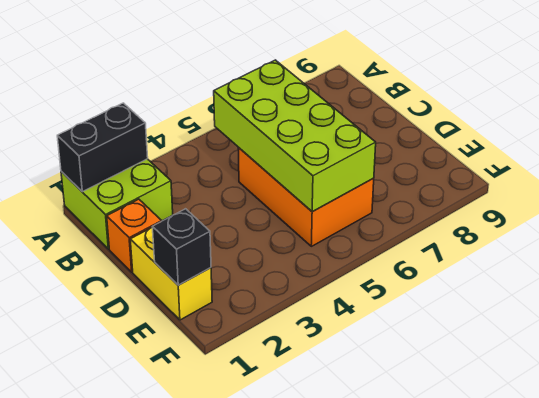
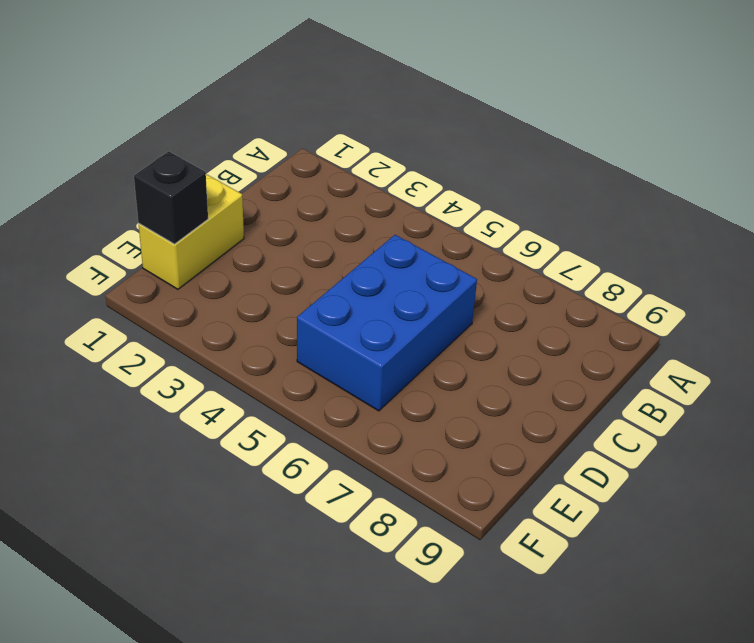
blue 2x3 brick [297,235,477,411] -> orange 2x3 brick [238,148,374,246]
none -> lime 2x2 brick [61,159,173,249]
none -> orange 1x1 brick [107,199,162,272]

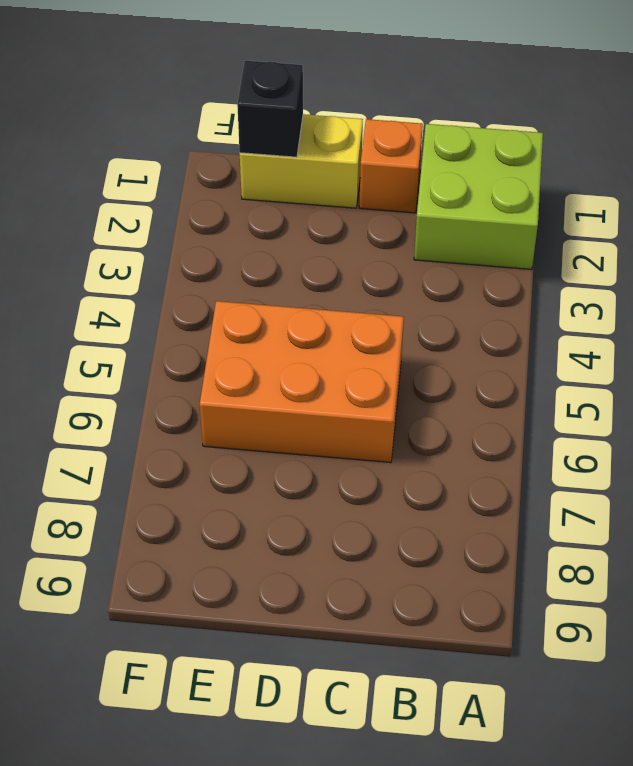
none -> black 1x2 brick [57,103,148,192]
none -> lime 2x4 brick [214,60,376,212]

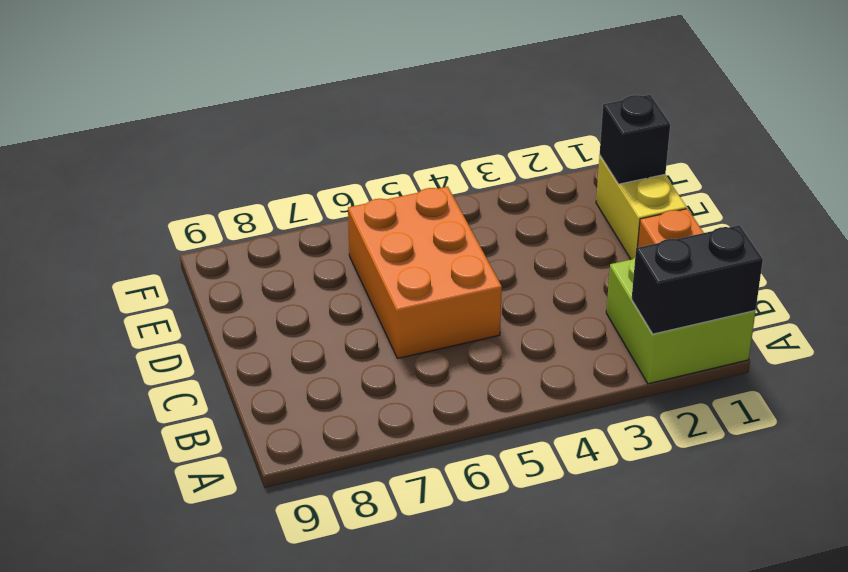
none -> lime 2x4 brick [214,60,376,212]

